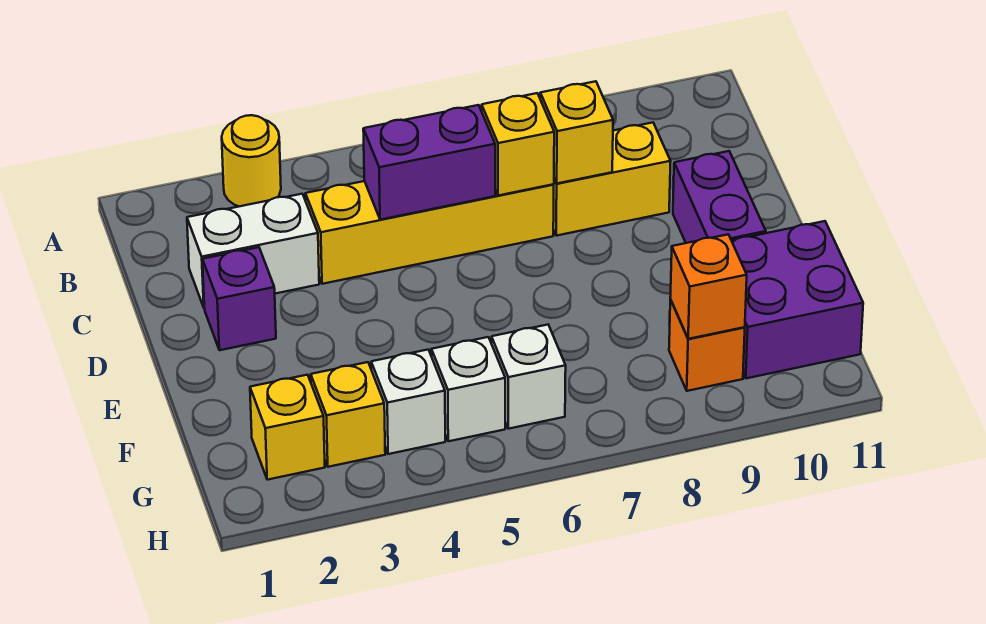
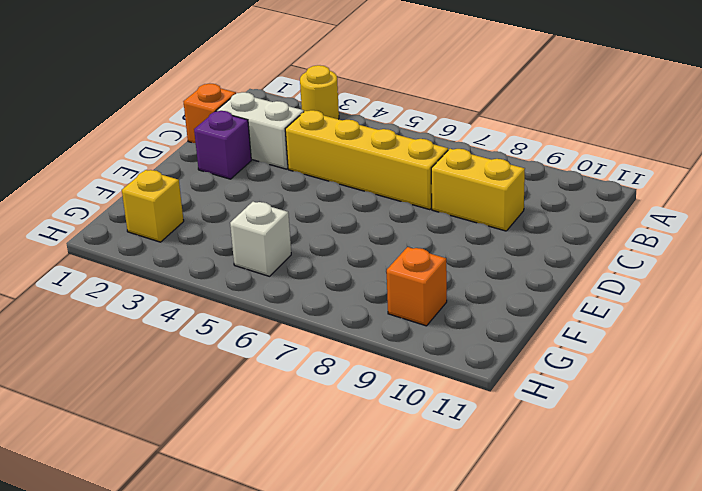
orange 1x1 brick [183,84,236,143] -> orange 1x1 brick moved to [670,234,747,339]
none -> purple 1x2 brick [673,151,766,243]
none -> purple 2x2 brick [732,221,863,378]
none -> yellow 1x1 brick [311,362,385,467]

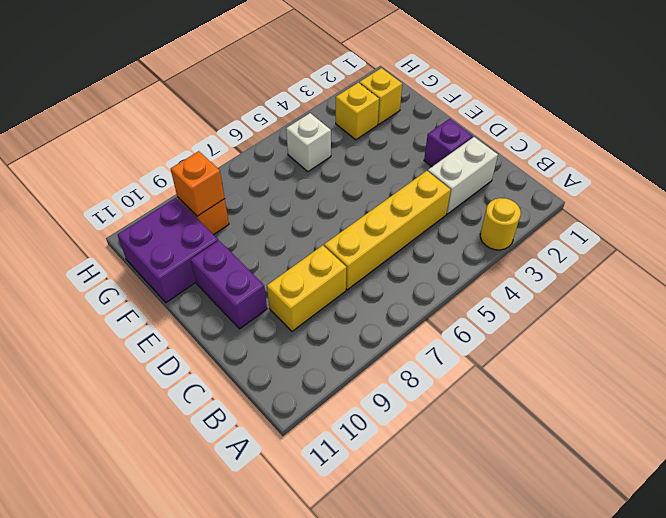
none -> white 1x1 brick [371,350,445,454]
none -> white 1x1 brick [492,325,566,429]
none -> purple 1x2 brick [363,105,495,220]

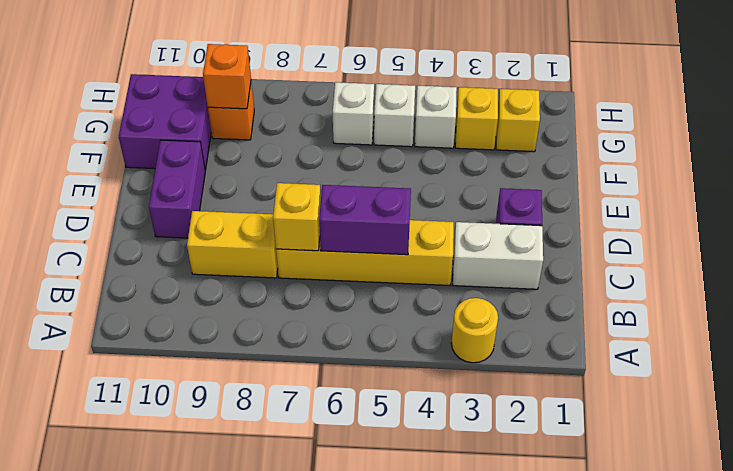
none -> yellow 1x1 brick [540,81,613,183]

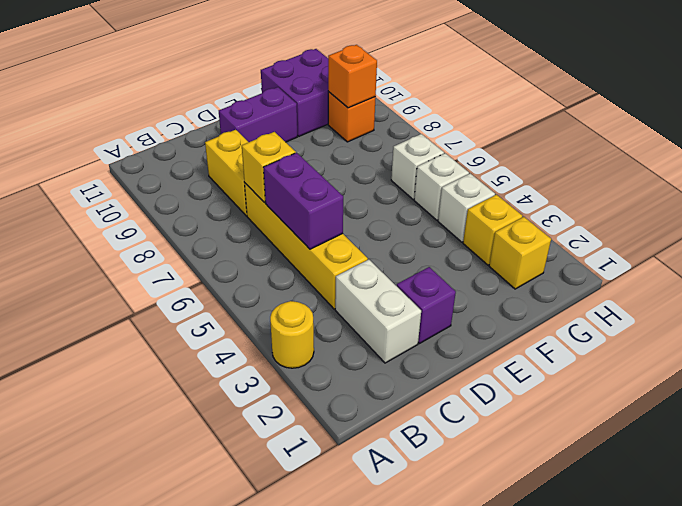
none -> yellow 1x1 brick [540,81,613,183]

